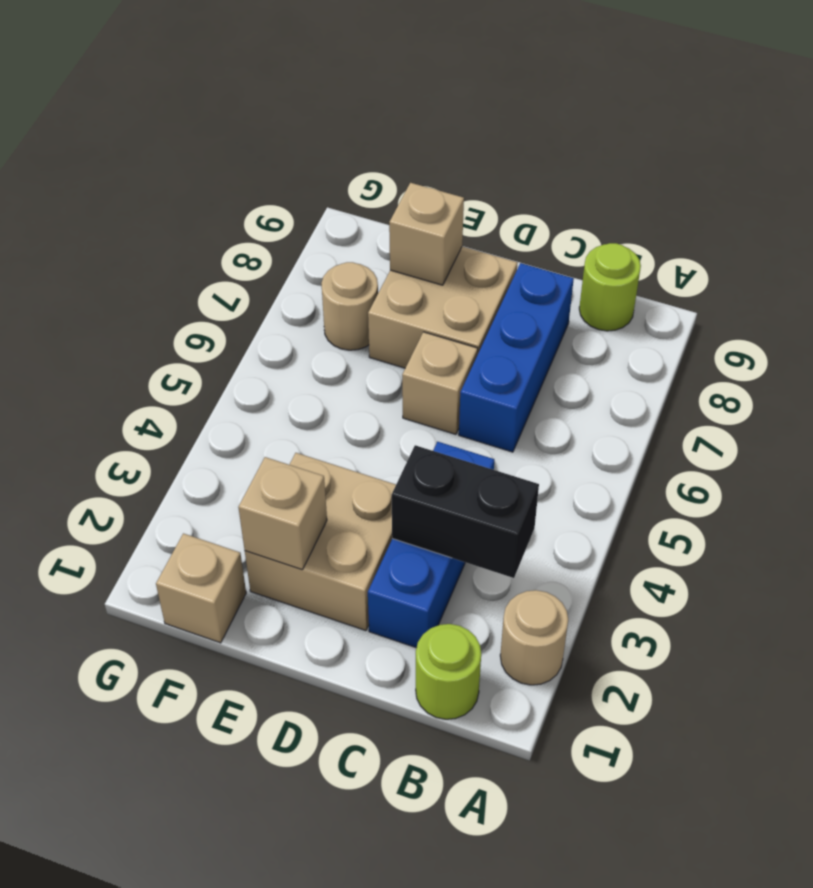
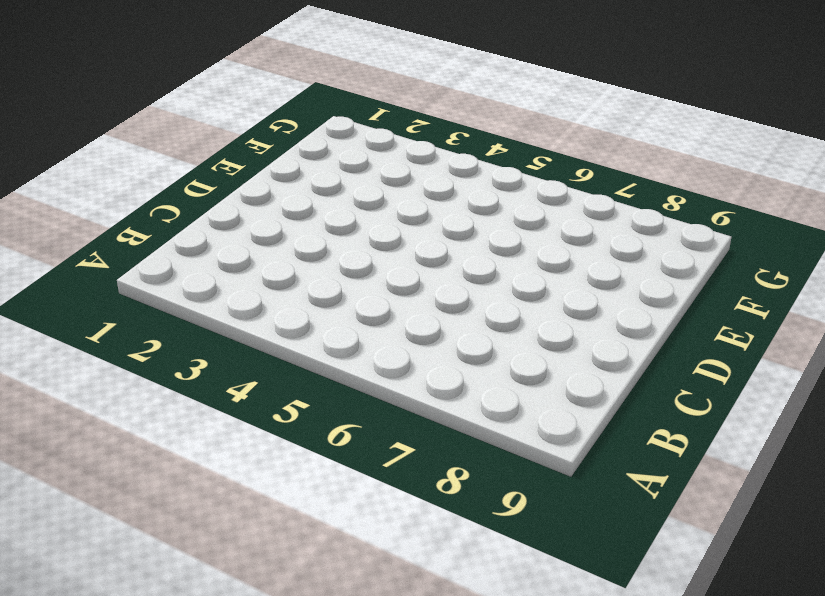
none -> tan 1x1 round brick [500,590,568,685]
none -> lime 1x1 round brick [416,624,481,719]
none -> lime 1x1 round brick [579,243,641,331]

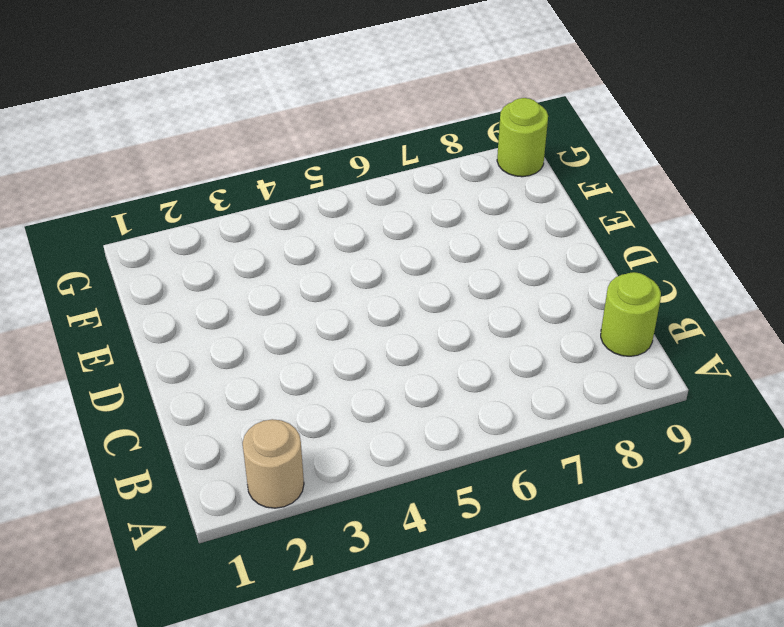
lime 1x1 round brick [497,98,548,177] -> lime 1x1 round brick moved to [416,624,481,719]
none -> blue 1x3 brick [368,442,494,648]
none -> blue 1x3 brick [459,263,574,452]
none -> tan 2x2 brick [245,453,396,631]

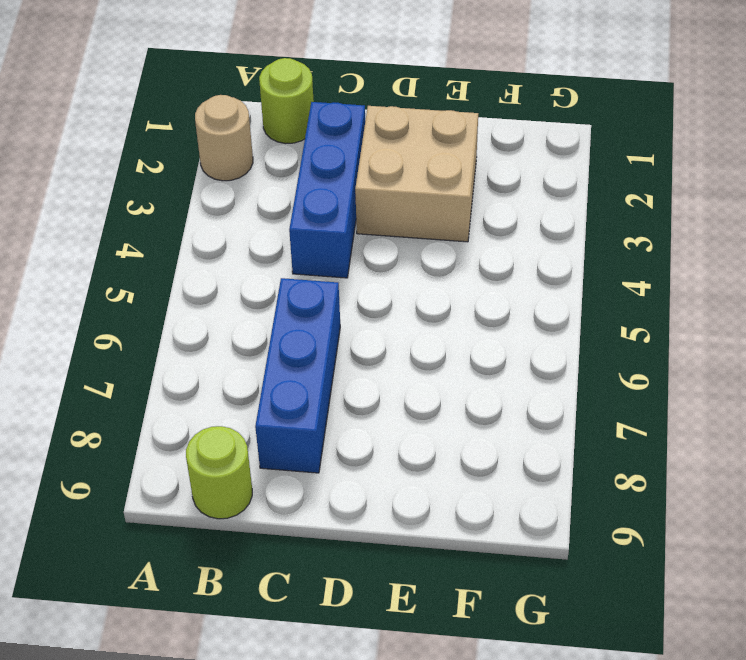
none -> tan 1x1 brick [402,332,478,434]
none -> tan 2x2 brick [368,246,518,368]
none -> tan 1x1 brick [156,533,246,643]

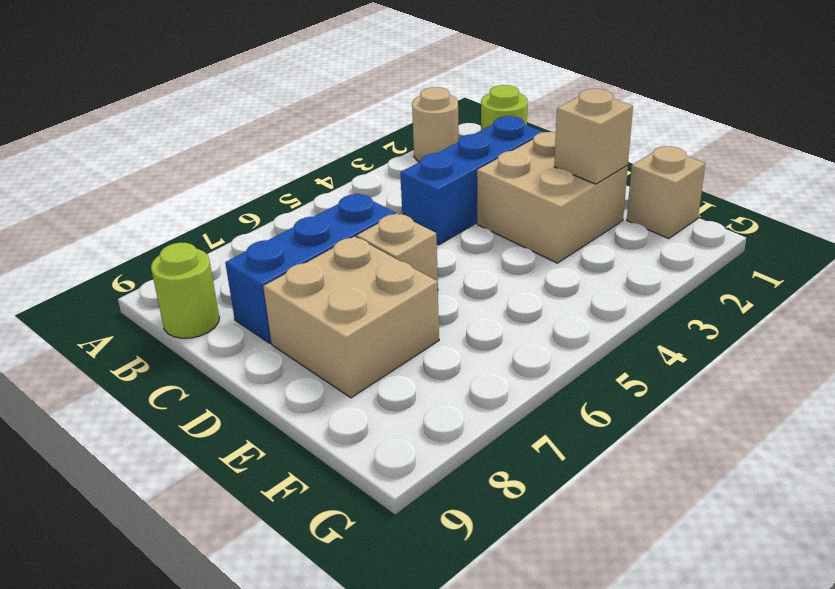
none -> tan 1x1 round brick [321,262,378,350]
none -> black 1x2 brick [392,445,539,578]
none -> tan 1x1 brick [389,183,464,285]

